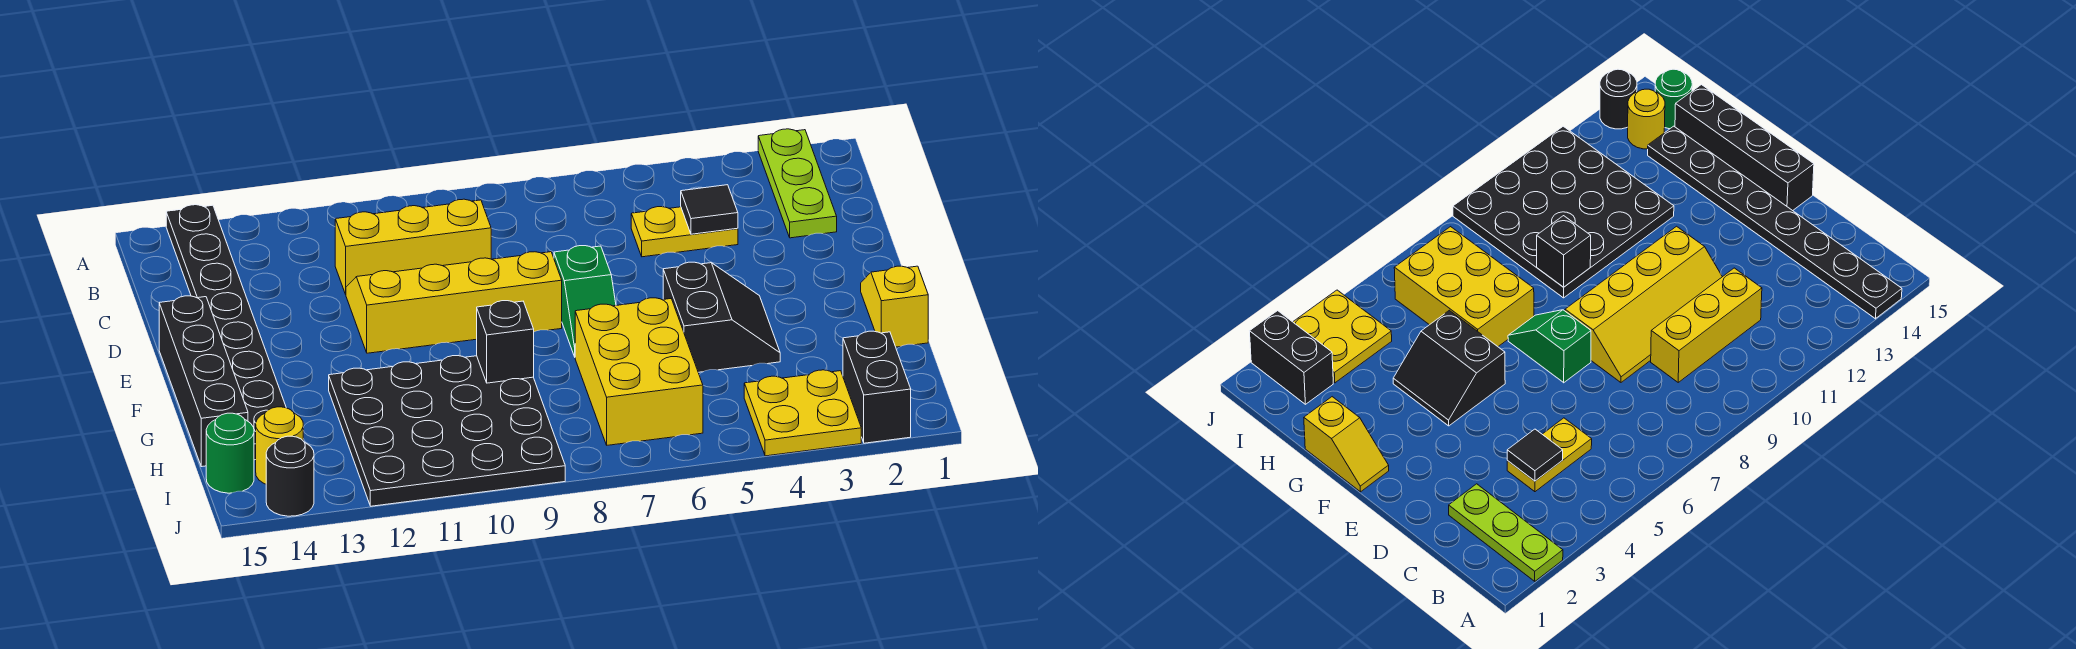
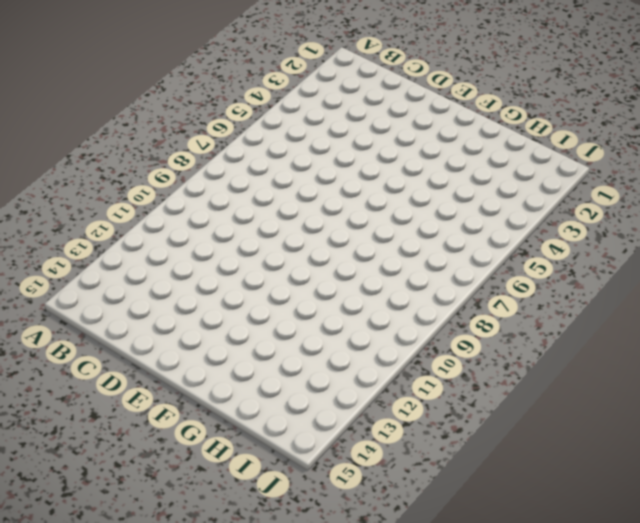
none -> lime 1x3 plate [758,129,837,238]
none -> black 1x8 plate [166,205,286,460]
none -> yellow 1x2 plate [631,207,738,257]

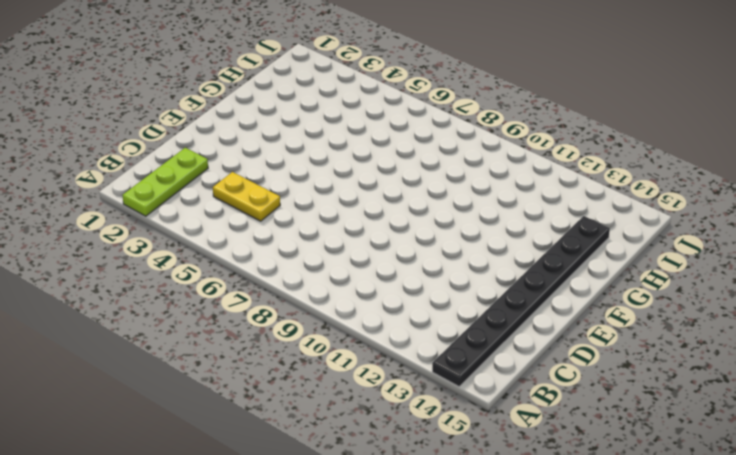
none -> yellow 1x3 brick [335,199,491,294]
none -> yellow 2x4 slope [346,252,562,353]
none -> green 1x2 slope [554,246,616,357]

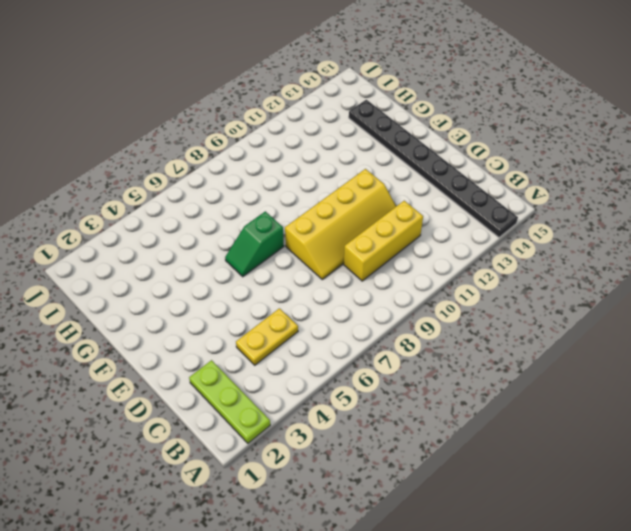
green 1x2 slope [225,211,284,277] -> green 1x2 slope turned to [554,246,616,357]
none -> black 1x4 brick [159,296,248,467]
none -> yellow 1x2 slope [861,266,928,347]
none -> black 2x2 slope [663,262,780,372]

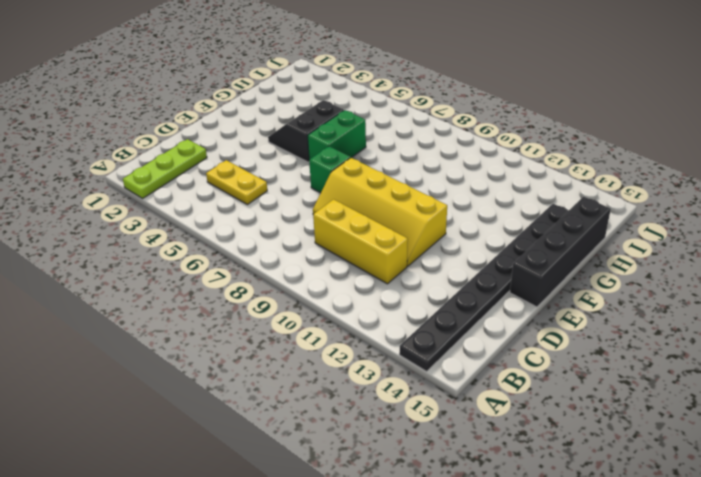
green 1x2 brick [307,110,366,160] -> yellow 2x3 brick [575,298,703,445]
none -> yellow 1x2 slope [861,266,928,347]
none -> black 4x4 plate [329,356,565,506]
none -> black 1x2 brick [843,331,911,443]

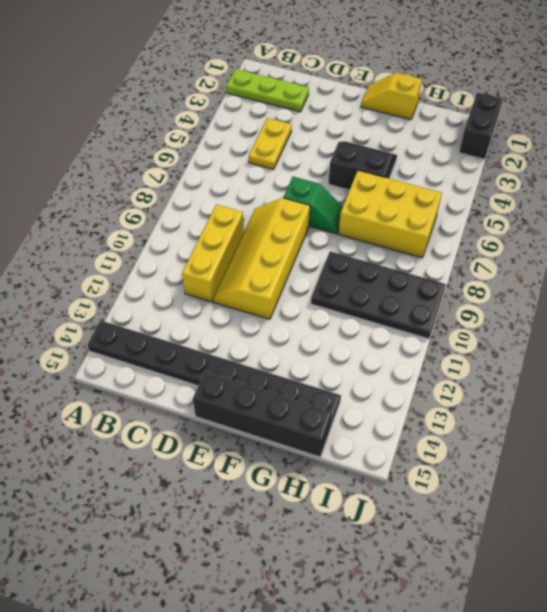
black 2x4 plate [311,251,446,339] -> black 4x4 plate [329,356,565,506]
black 1x2 brick [459,92,503,159] -> black 1x2 brick turned to [843,331,911,443]
none -> yellow 2x2 plate [744,370,861,456]
none -> yellow 1x1 round brick [256,407,303,484]
none -> green 1x1 round brick [206,413,254,493]

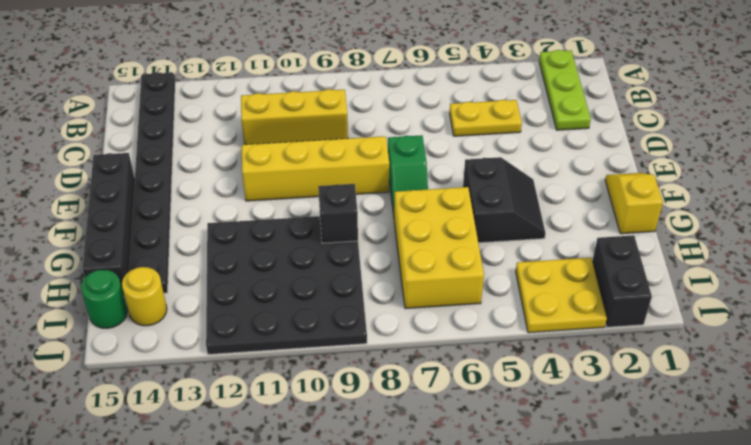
none -> black 1x1 round brick [266,436,314,516]
none -> black 1x1 tile [681,185,738,234]

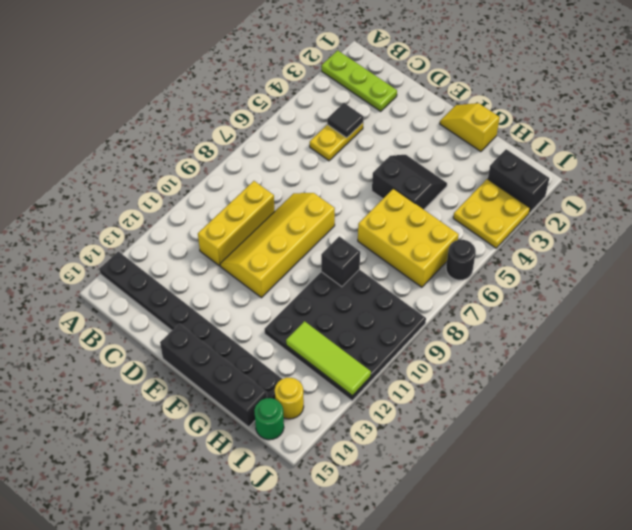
lime 1x3 tile [286,321,371,396] -> none
black 1x1 round brick [446,240,476,280] -> black 1x1 round brick moved to [266,436,314,516]
none -> green 1x2 slope [554,246,616,357]

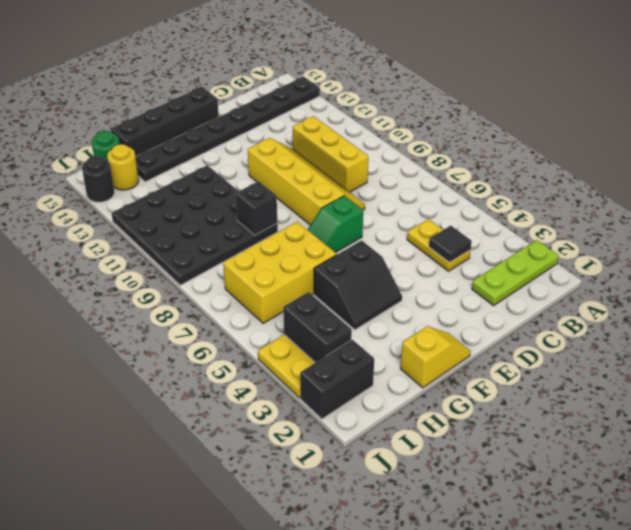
black 1x2 brick [283,292,352,363] -> none

